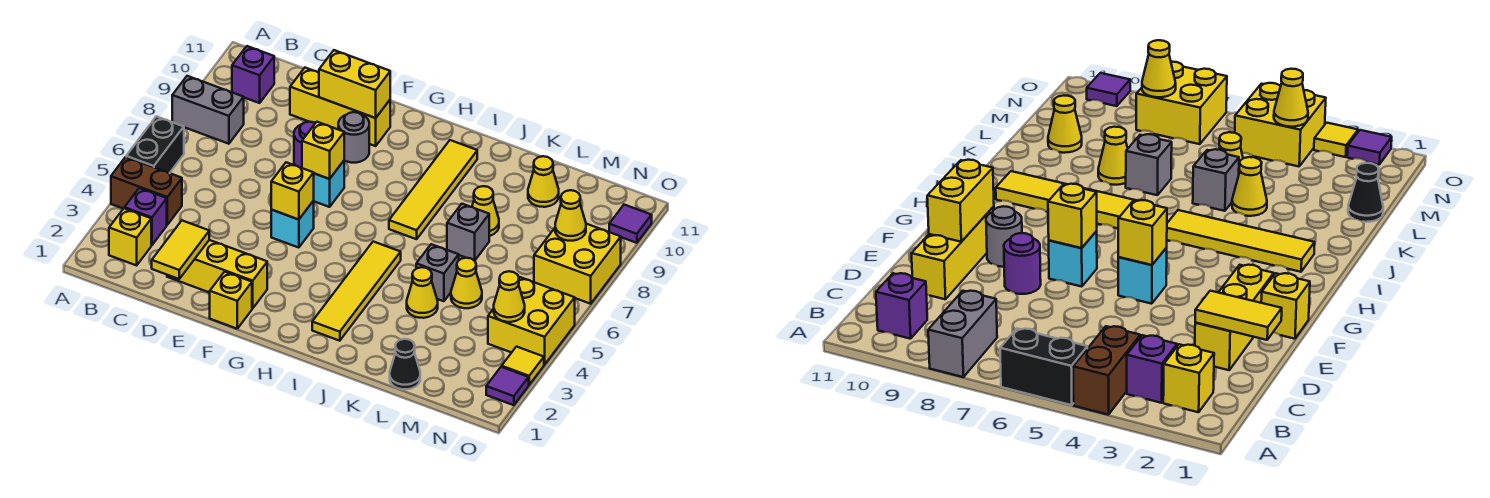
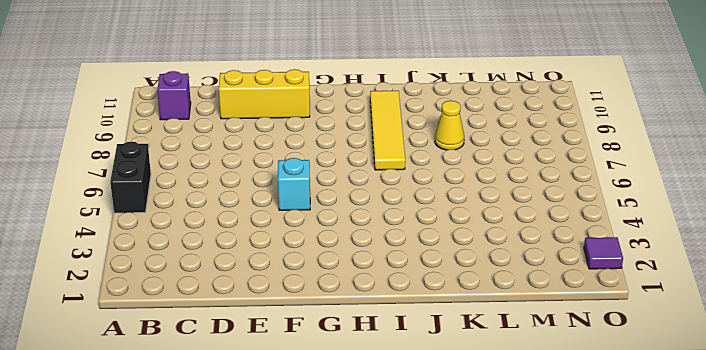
none -> brown 1x2 brick [111,157,182,225]
none -> grey 1x2 brick [172,76,244,144]
none -> yellow 1x1 brick [109,208,151,265]
none -> purple 1x1 brick [124,188,167,245]

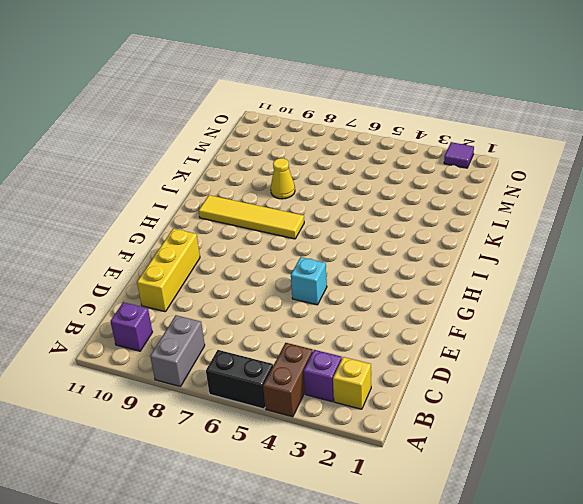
none -> yellow 1x3 brick [167,240,267,308]
none -> purple 1x1 round brick [294,122,315,168]
none -> yellow 1x1 brick [210,272,252,329]
none -> cyan 1x1 brick [313,161,344,207]

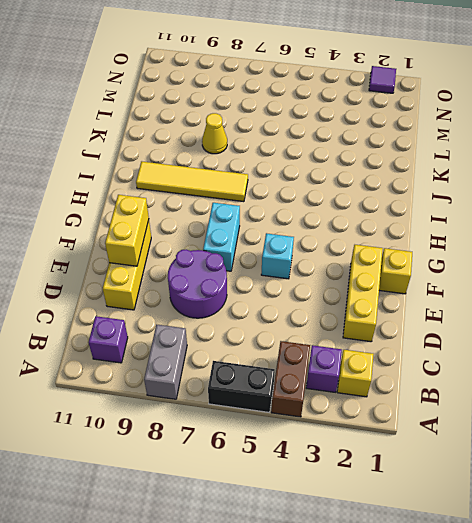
purple 2x2 round brick [168,249,227,318] -> purple 1x1 round brick [294,122,315,168]
cyan 1x2 brick [203,203,240,271] -> cyan 1x1 brick [313,161,344,207]
none -> grey 1x1 round brick [338,112,369,163]
none -> yellow 1x4 tile [312,242,401,341]
none -> yellow 1x1 cone [407,267,438,318]
none -> grey 1x1 brick [416,244,459,301]

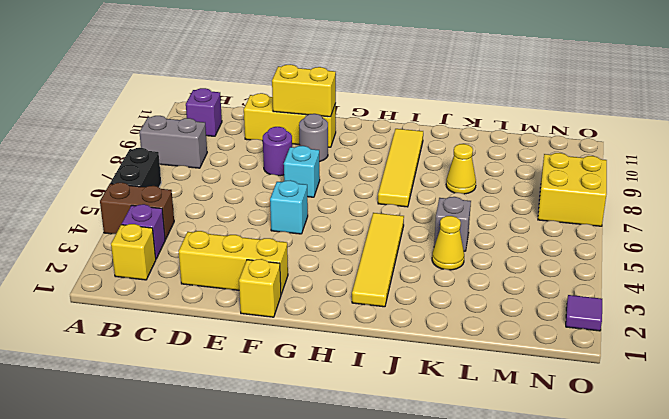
none -> grey 1x1 brick [447,204,489,261]
none -> black 1x1 cone [390,339,420,389]
none -> yellow 1x1 cone [451,258,482,308]
none -> yellow 1x1 cone [528,156,559,207]

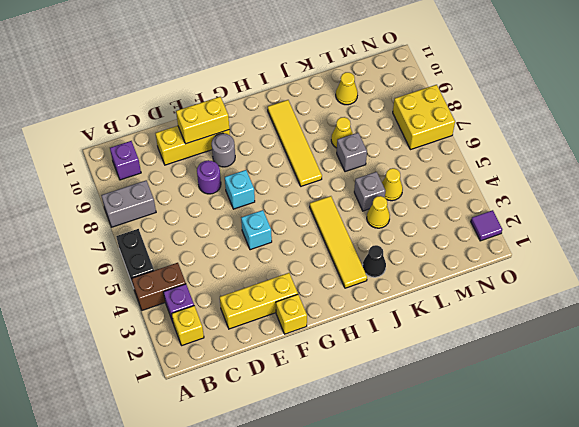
black 1x1 cone [363,245,386,277] -> black 1x1 cone moved to [390,339,420,389]
none -> yellow 2x2 brick [488,277,575,365]
none -> yellow 1x1 tile [502,347,544,385]
none -> purple 1x1 tile [609,205,652,243]
none -> yellow 1x2 tile [152,221,209,279]

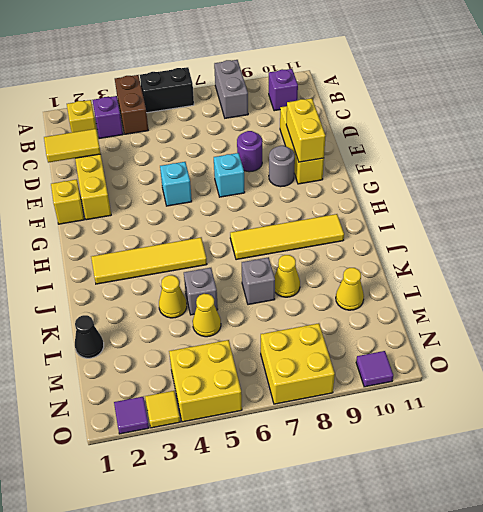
none -> yellow 1x1 brick [271,162,314,220]
none -> yellow 1x1 brick [302,122,344,179]
none -> yellow 1x1 cone [494,271,525,322]
none -> yellow 1x1 cone [555,190,586,241]

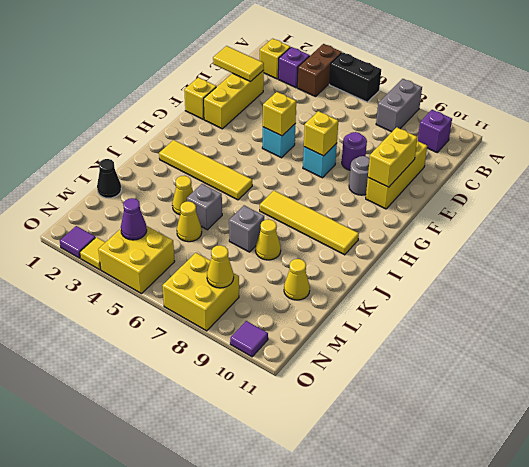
purple 1x1 cone [121,198,147,240] -> yellow 1x1 cone [494,271,525,322]

